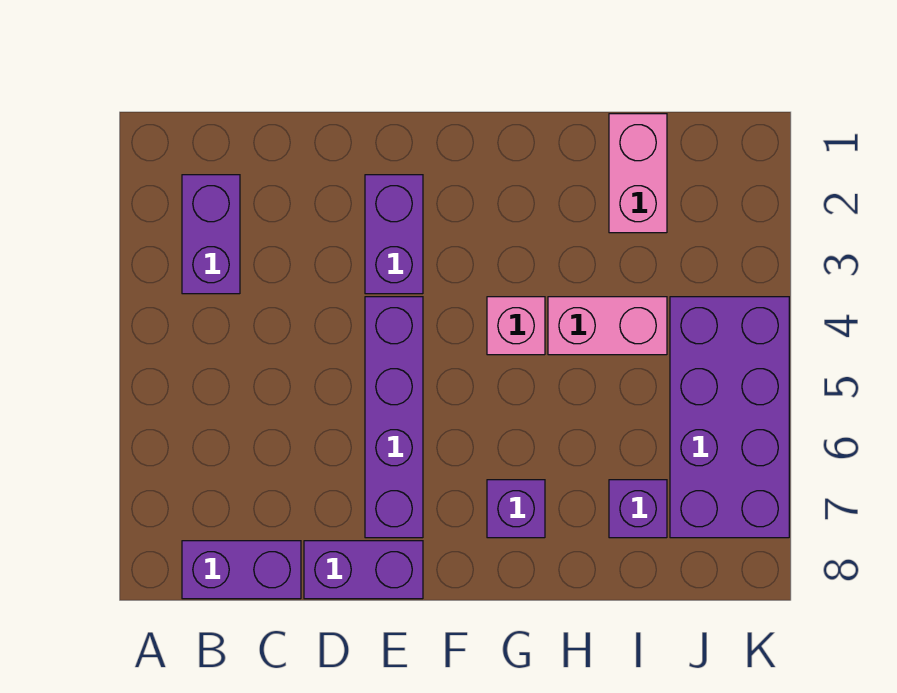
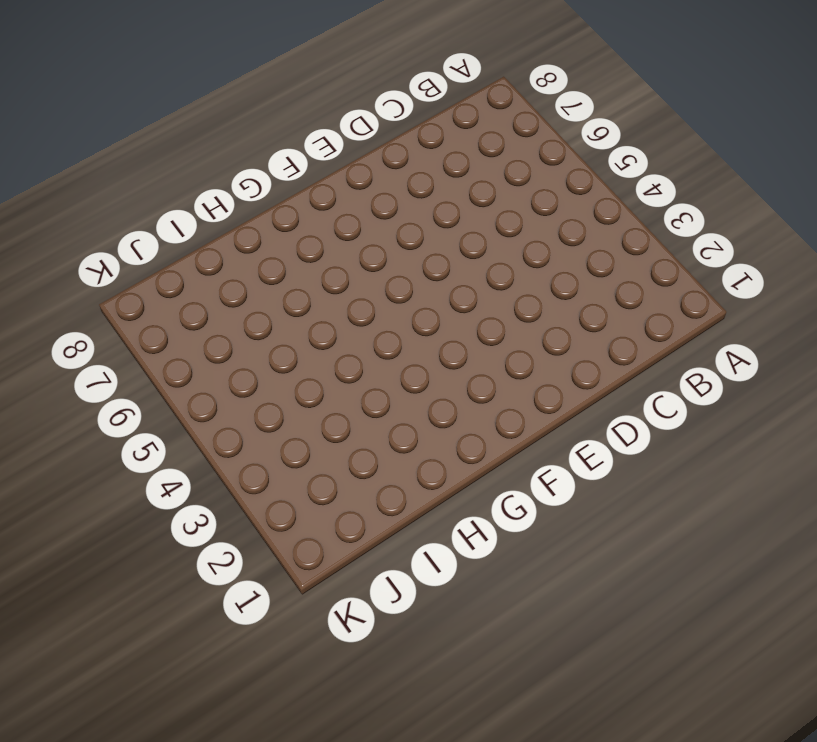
none -> purple 1x2 brick [182,175,240,294]
none -> purple 1x2 brick [182,541,301,599]

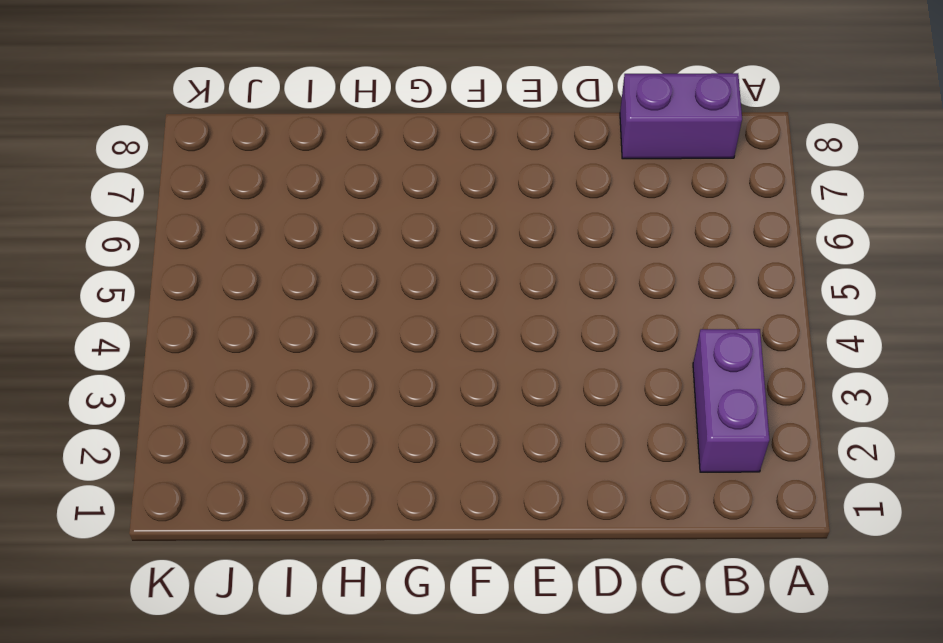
none -> purple 1x2 brick [304,541,423,599]
none -> purple 1x2 brick [365,175,423,294]

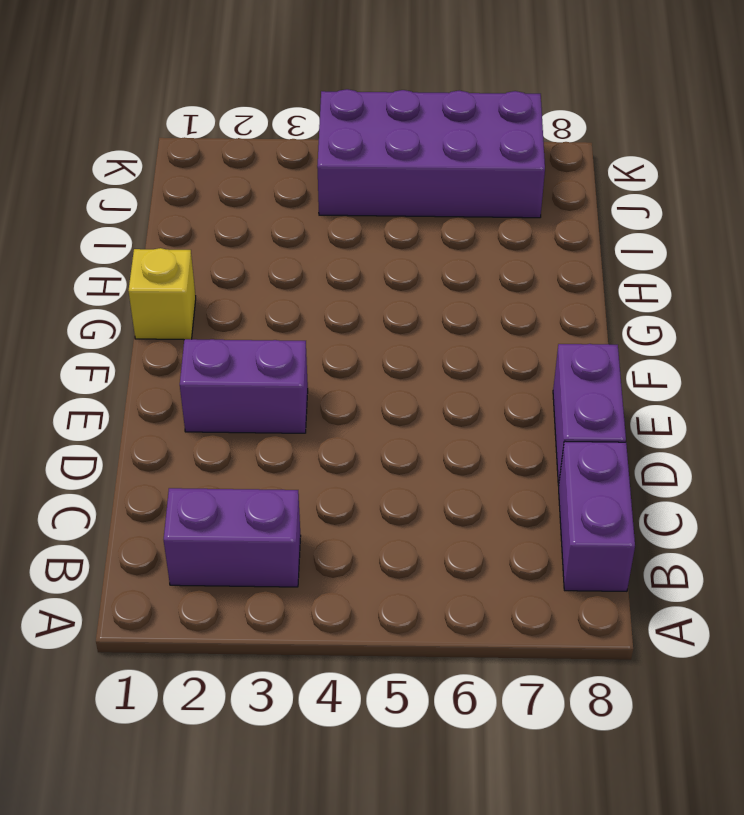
yellow 1x1 brick [128,248,196,340] -> none
none -> purple 1x4 brick [365,297,423,538]
none -> pink 1x1 brick [487,297,545,355]

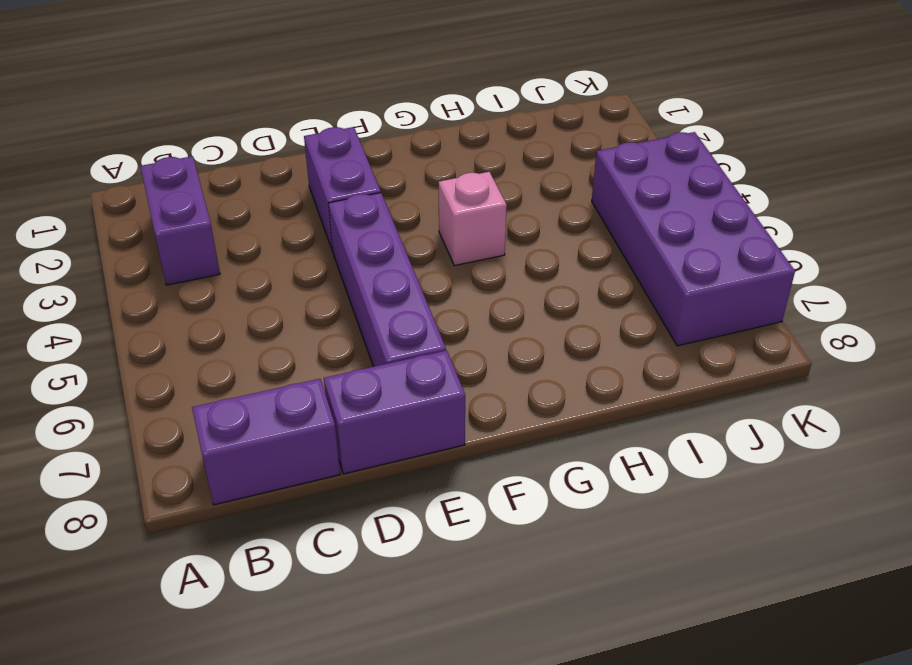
none -> purple 1x1 brick [487,480,545,538]
none -> pink 1x2 brick [548,297,667,355]

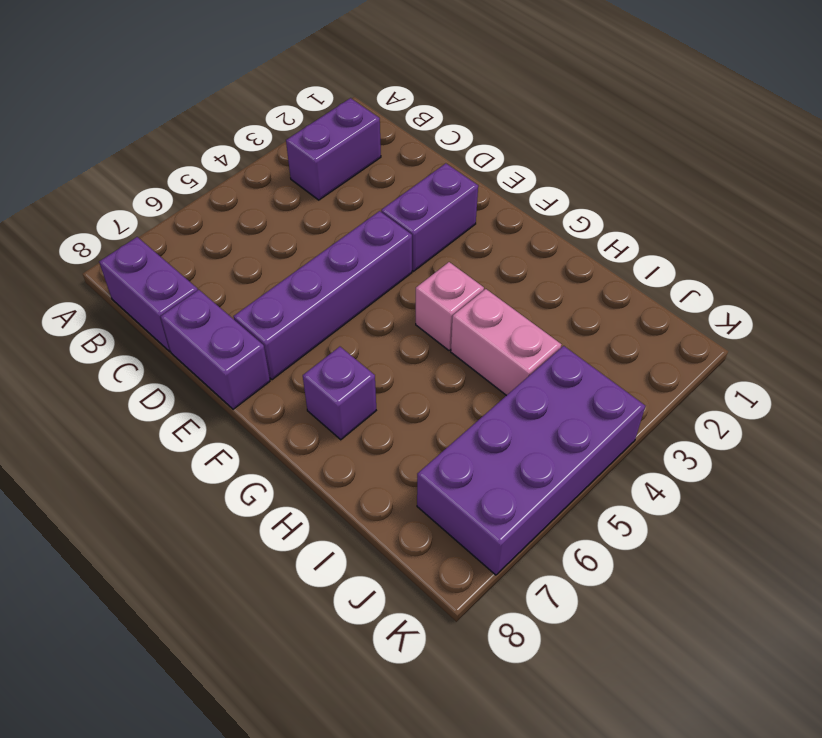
none -> pink 1x2 brick [609,114,667,233]
none -> purple 1x1 brick [609,480,667,538]

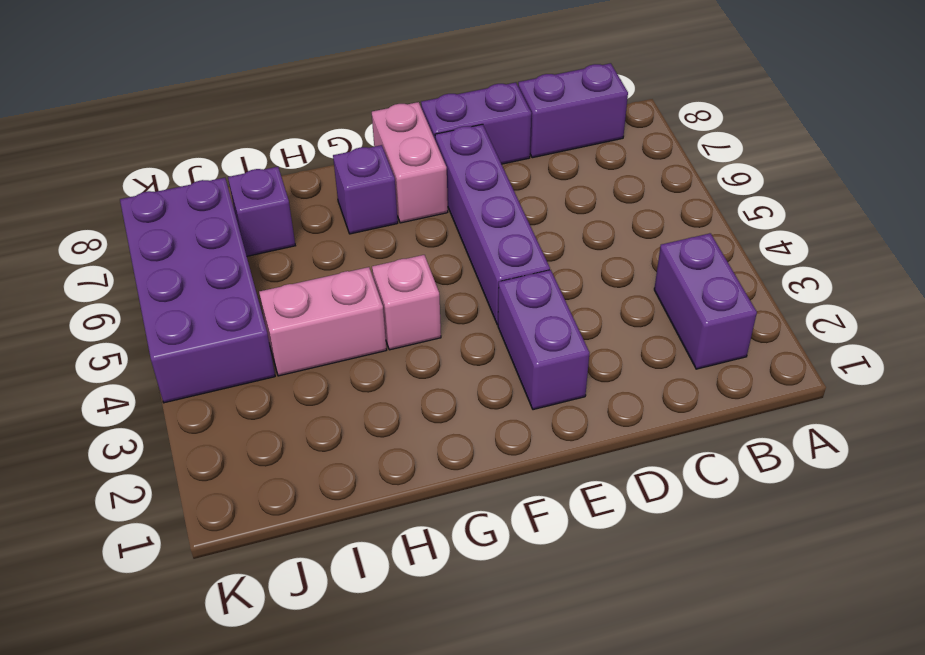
pink 1x2 brick [372,102,448,223] -> pink 1x2 brick moved to [609,114,667,233]

